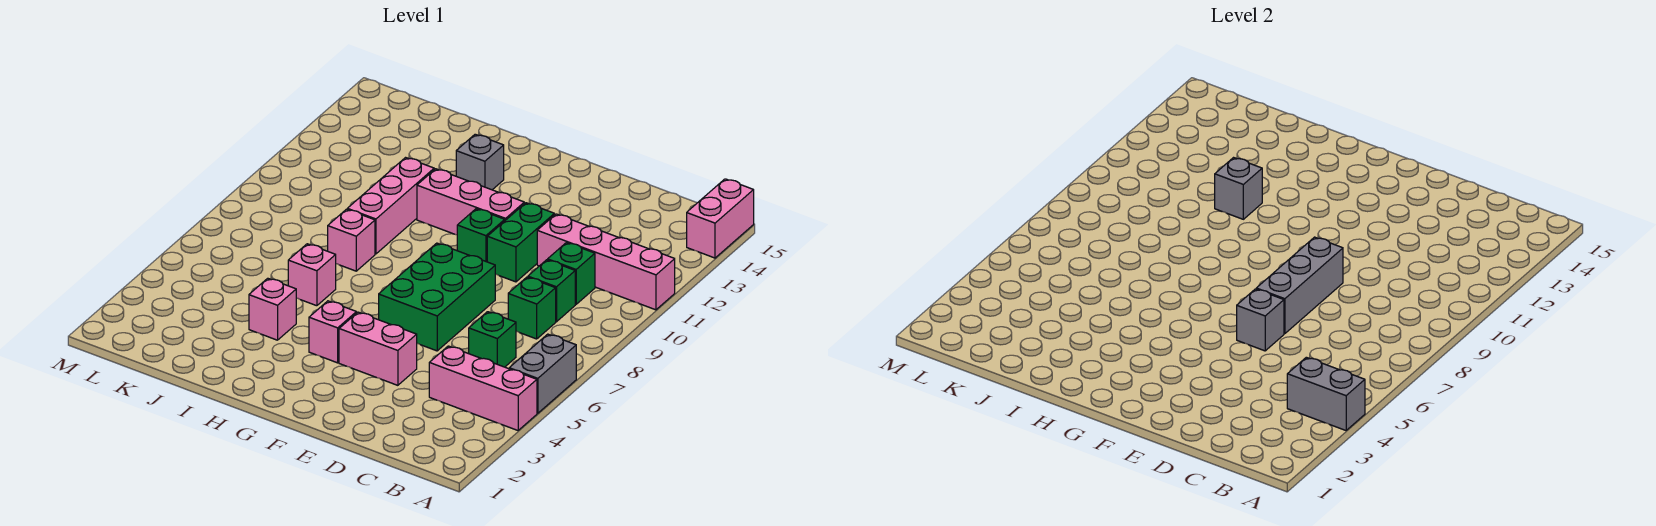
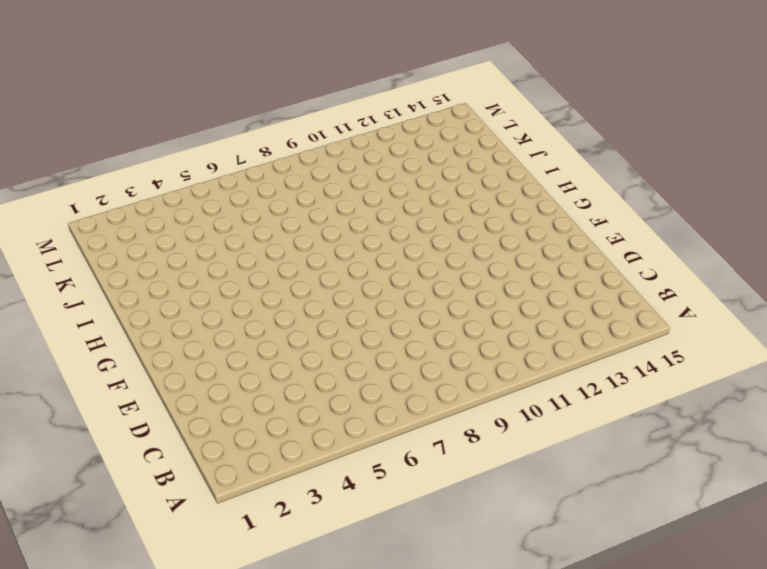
none -> pink 1x3 brick [429,346,537,430]
none -> grey 1x2 brick [509,334,576,413]
none -> pink 1x4 brick [537,214,675,310]

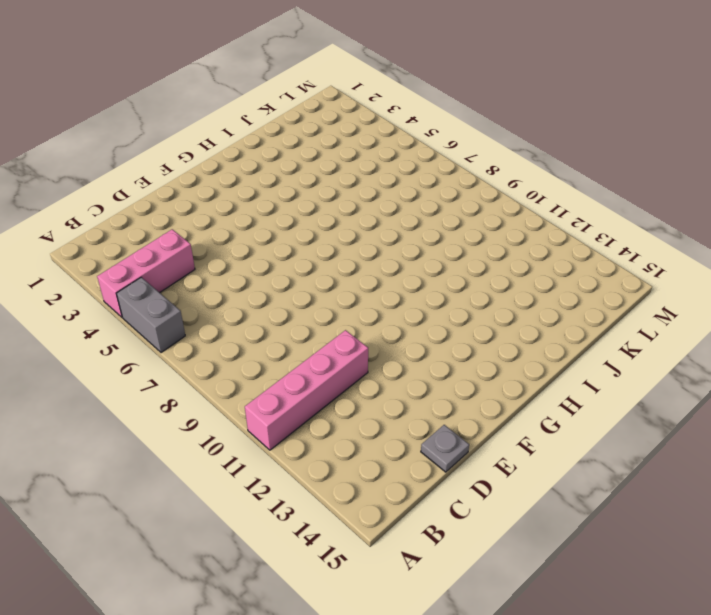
grey 1x1 plate [421,425,469,472] -> none
none -> pink 1x2 brick [687,179,754,258]
none -> green 1x1 brick [469,312,516,367]
none -> green 1x1 brick [508,277,556,339]

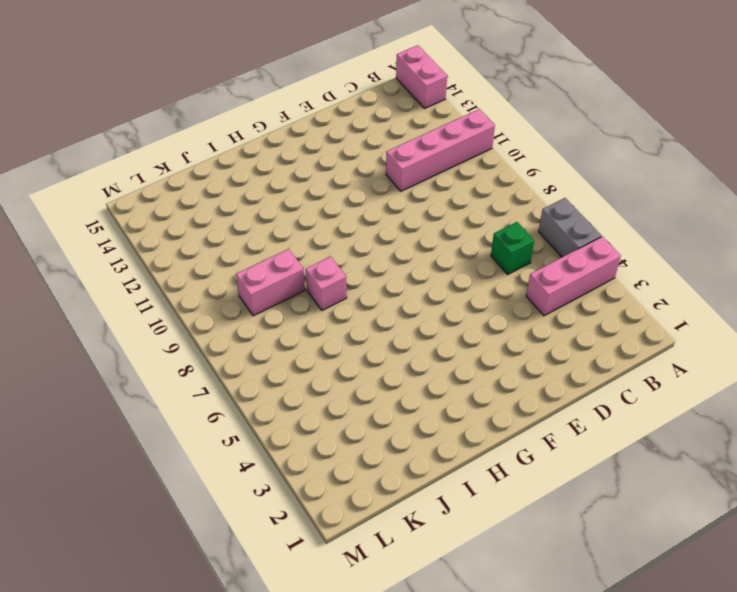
pink 1x2 brick [236,249,305,316] -> pink 1x2 brick moved to [339,312,417,385]
none -> green 1x1 brick [508,277,556,339]
none -> green 1x1 brick [528,260,575,322]
none -> green 1x1 brick [548,243,595,304]

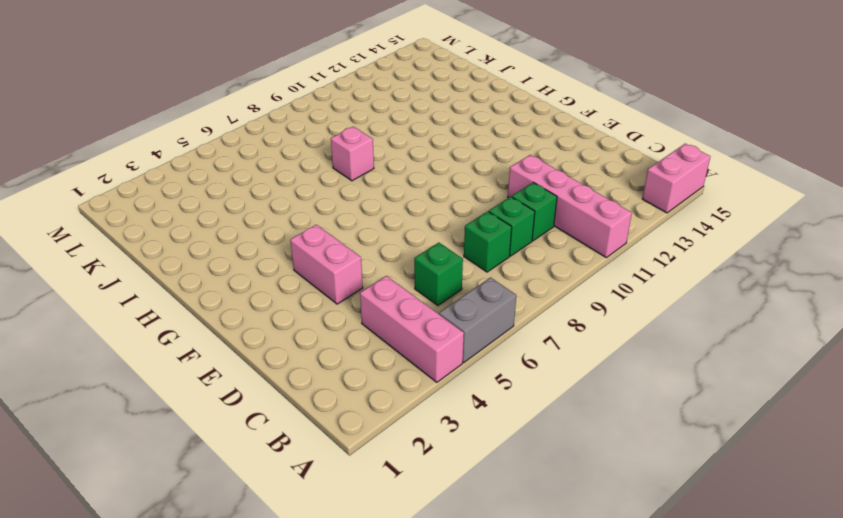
none -> green 2x3 brick [379,243,495,351]
none -> green 1x2 brick [487,203,554,282]
none -> green 1x1 brick [457,209,505,262]

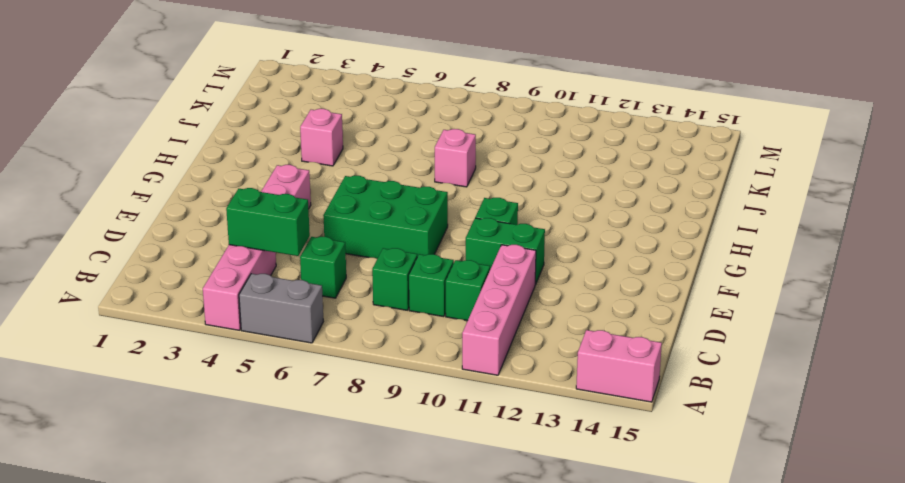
green 1x2 brick [226,188,310,256] -> none
none -> pink 1x3 brick [417,169,524,235]
none -> pink 1x1 brick [309,301,356,363]
none -> grey 1x1 brick [456,134,504,190]

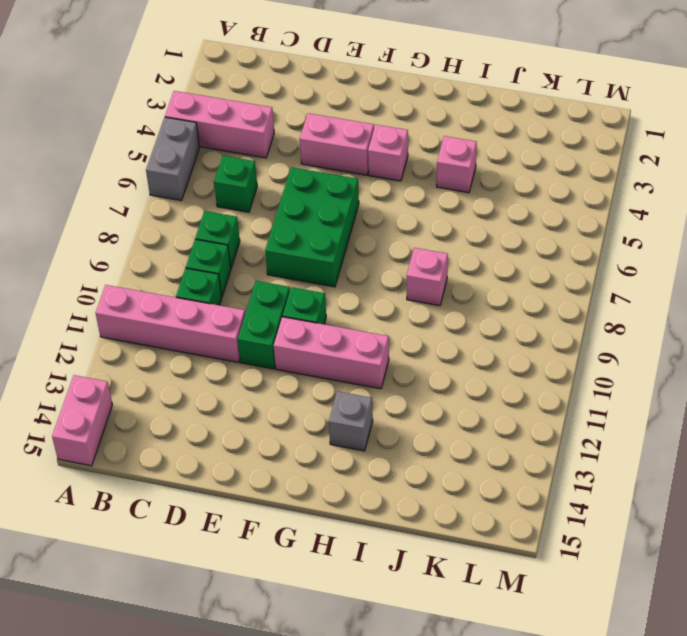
none -> pink 1x1 brick [288,244,336,306]
none -> pink 1x3 brick [347,158,434,254]
none -> grey 1x2 brick [1287,357,1365,430]

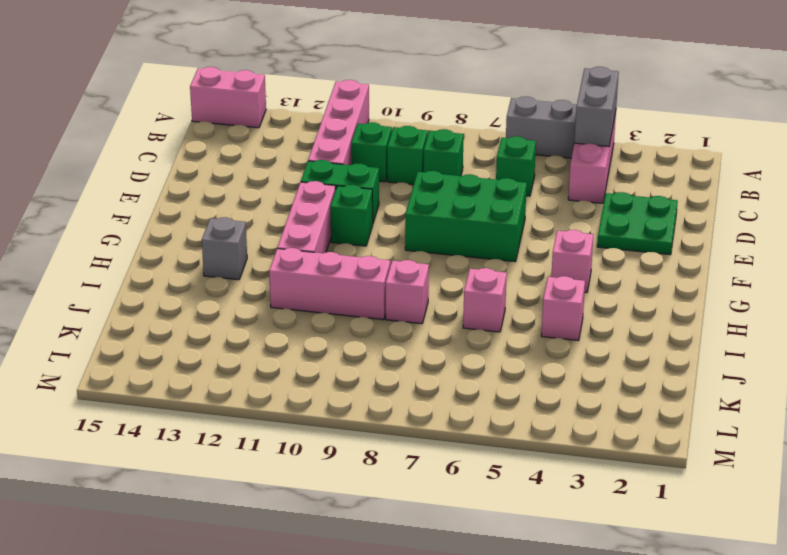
green 2x2 plate [597,192,678,255] -> none
none -> pink 1x2 brick [339,312,417,385]
none -> grey 1x1 brick [1237,289,1284,351]
none -> grey 1x3 brick [1256,237,1343,334]

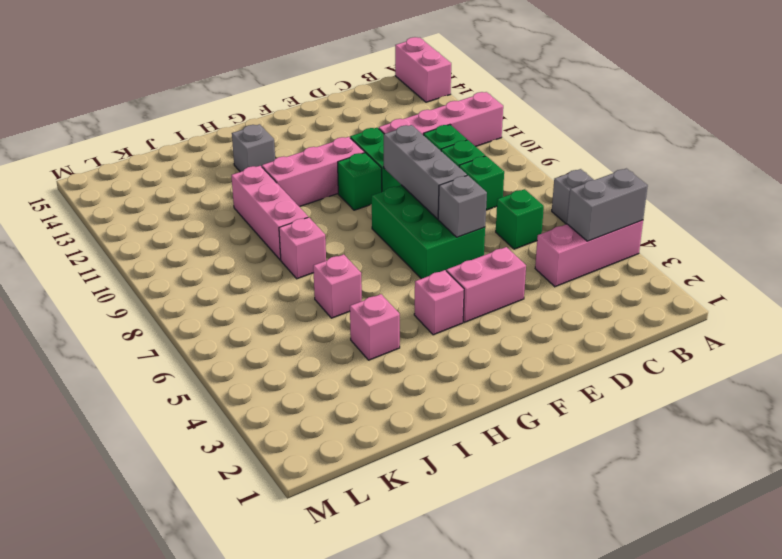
none -> grey 1x1 brick [1215,158,1262,219]

